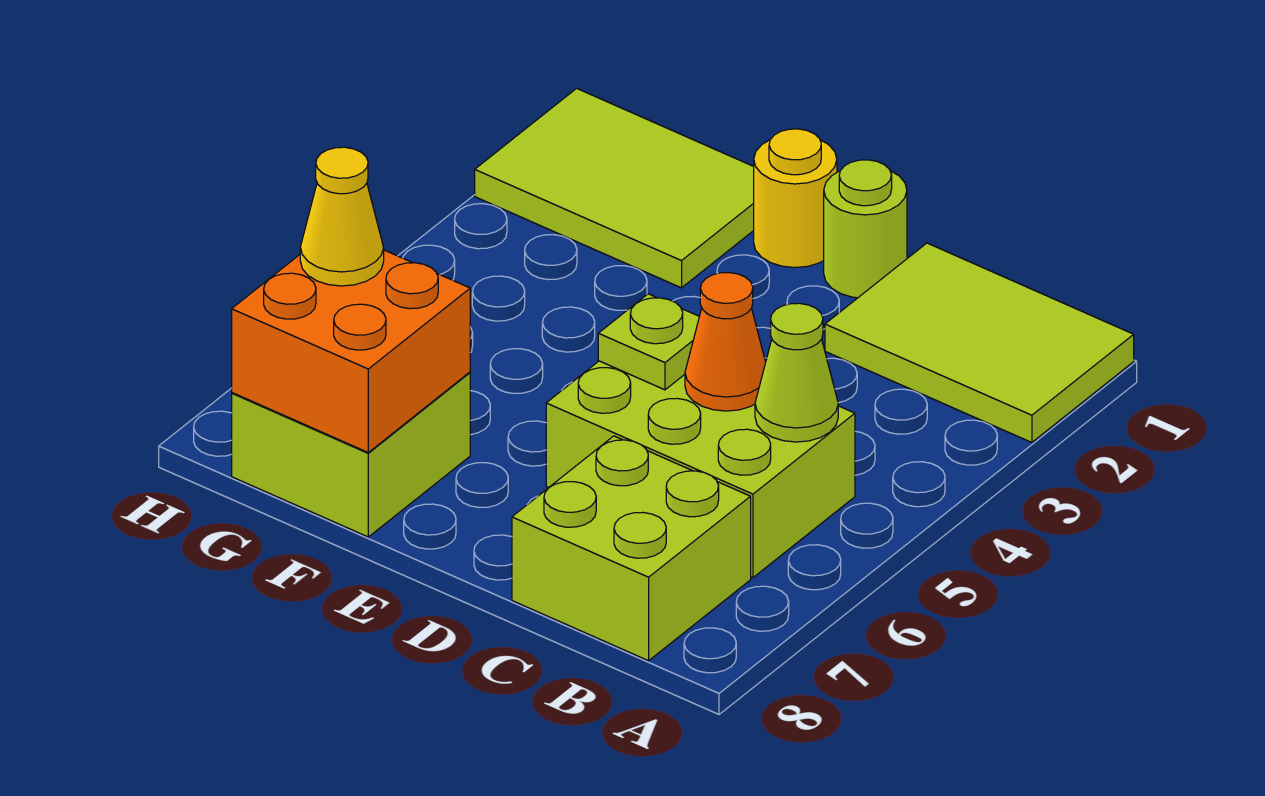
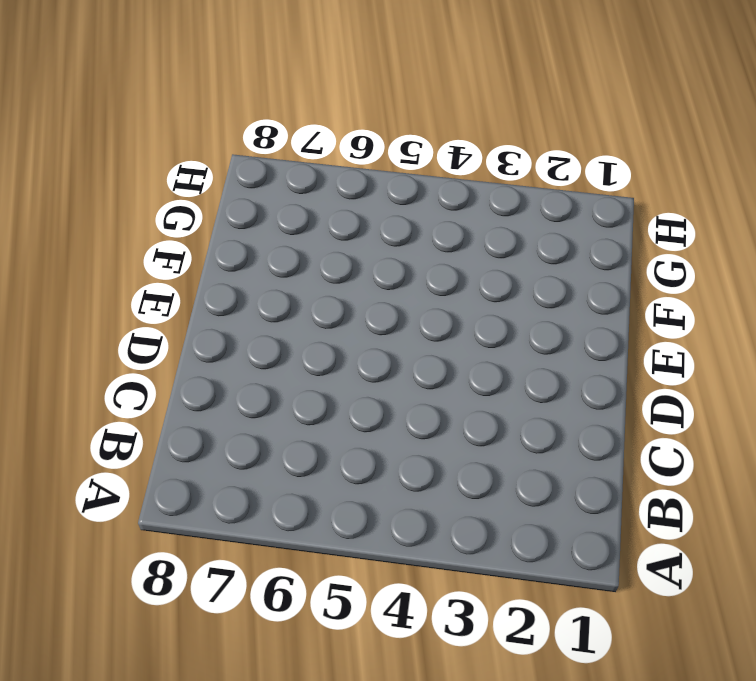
none -> lime 2x3 tile [825,243,1134,443]
none -> lime 2x3 brick [546,361,855,578]
none -> lime 2x2 brick [512,436,751,661]

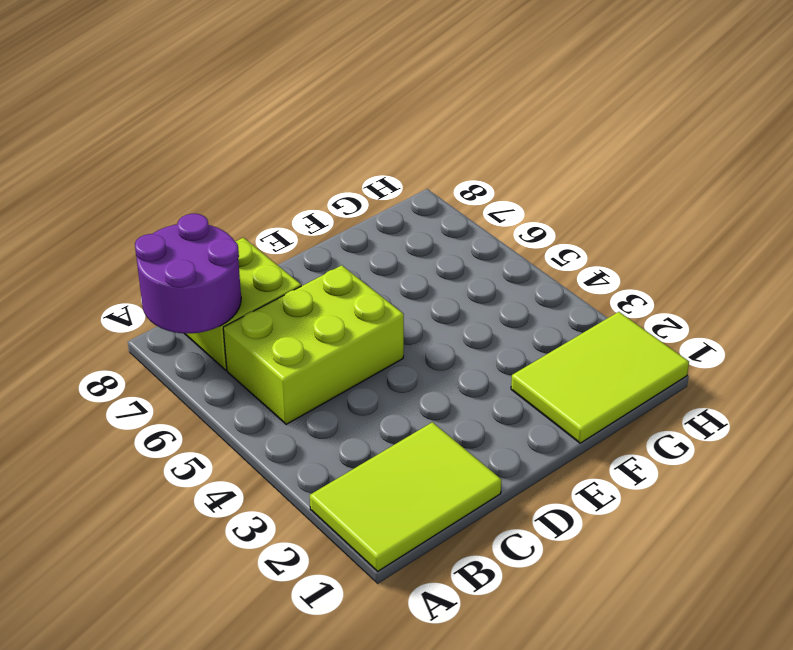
purple 2x2 round brick [135,214,241,333] -> none
none -> lime 1x1 round brick [824,160,907,298]
none -> yellow 1x1 round brick [754,129,837,268]
none -> lime 2x2 brick [232,372,470,537]

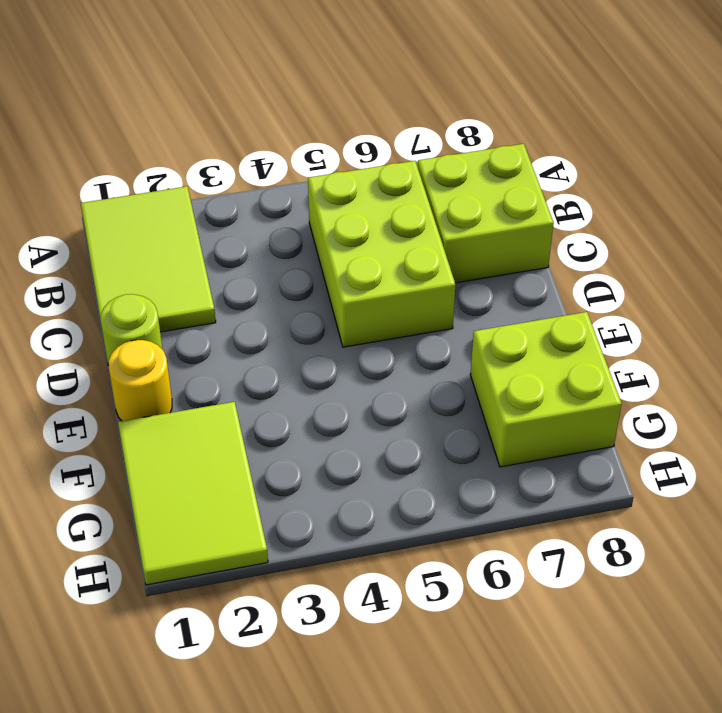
none -> lime 1x1 cone [755,303,838,442]
none -> orange 1x1 cone [685,273,766,411]
none -> lime 1x1 plate [598,294,699,390]

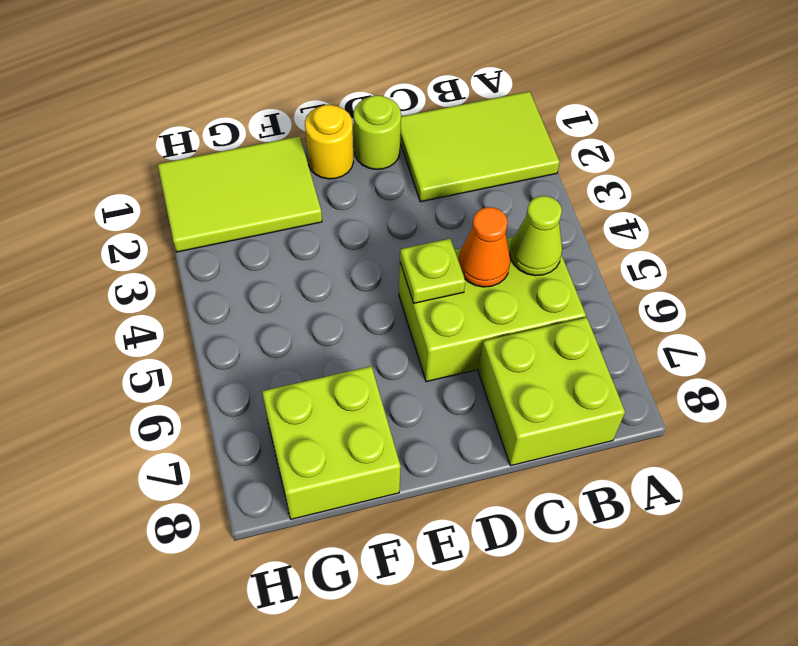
none -> orange 2x2 brick [232,250,470,452]
none -> yellow 1x1 cone [300,147,384,286]

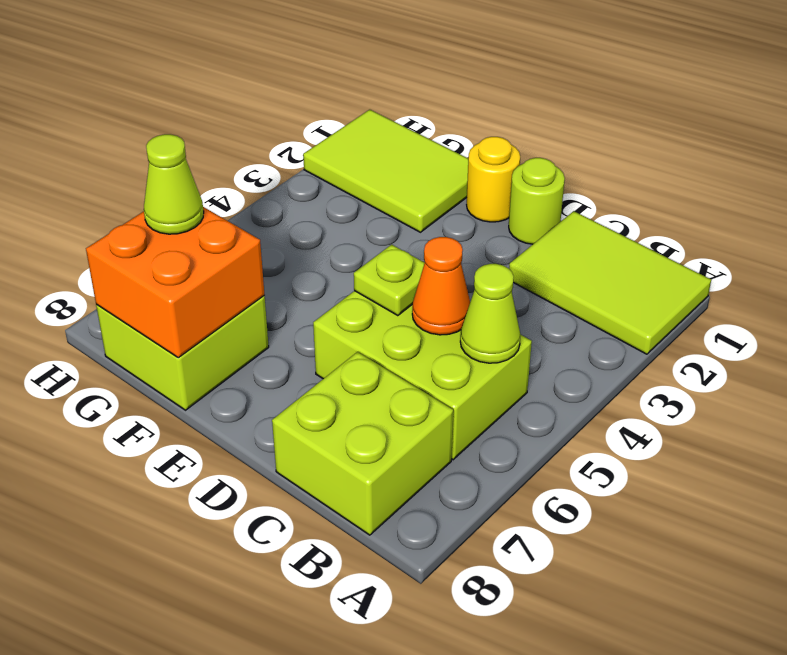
lime 1x1 cone [144,134,204,234] -> yellow 1x1 cone [300,147,384,286]

